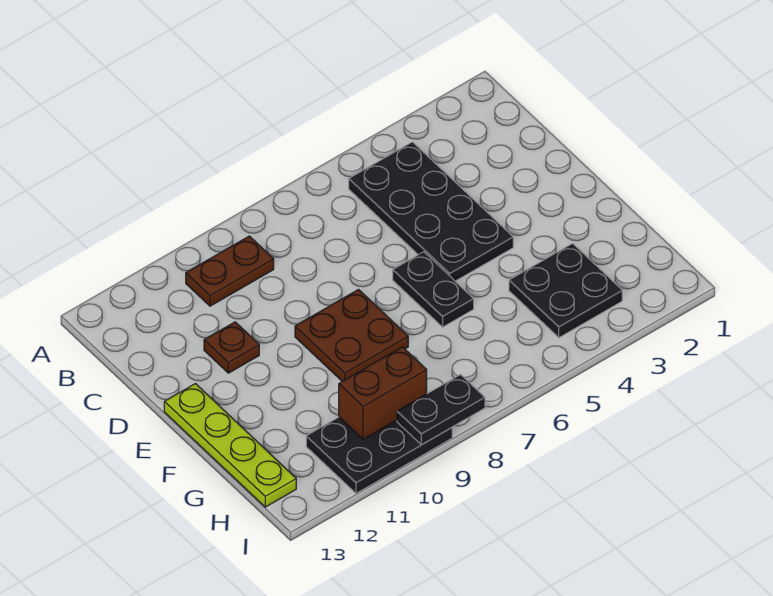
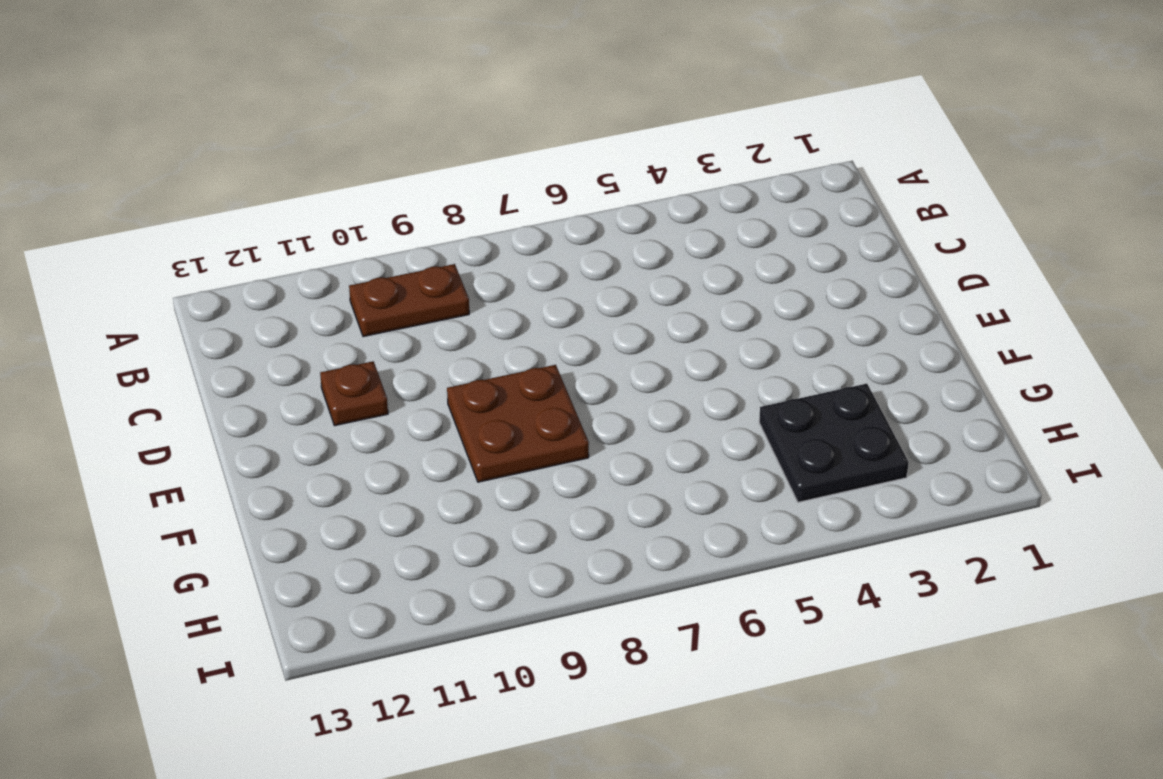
none -> black 2x4 plate [349,142,513,281]
none -> black 1x2 plate [393,252,474,327]

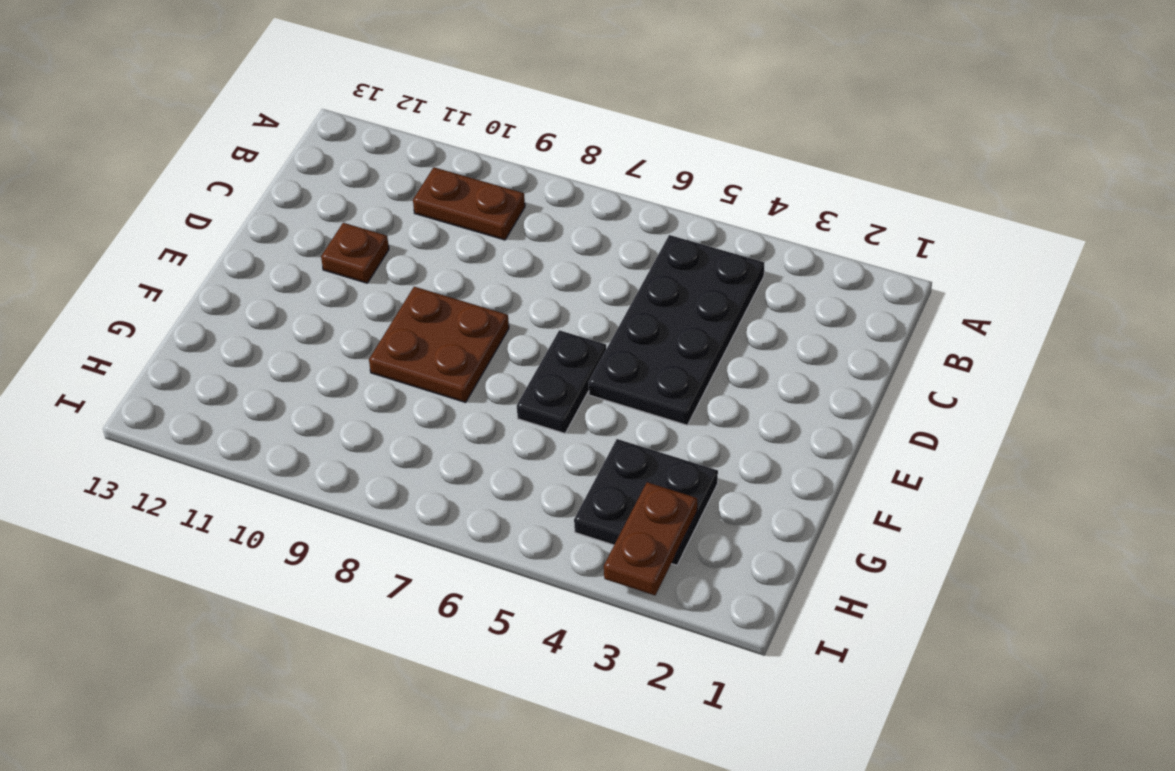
brown 1x2 plate [604,482,697,595] -> none
none -> lime 1x4 plate [164,384,296,507]
none -> black 2x3 plate [306,417,452,493]

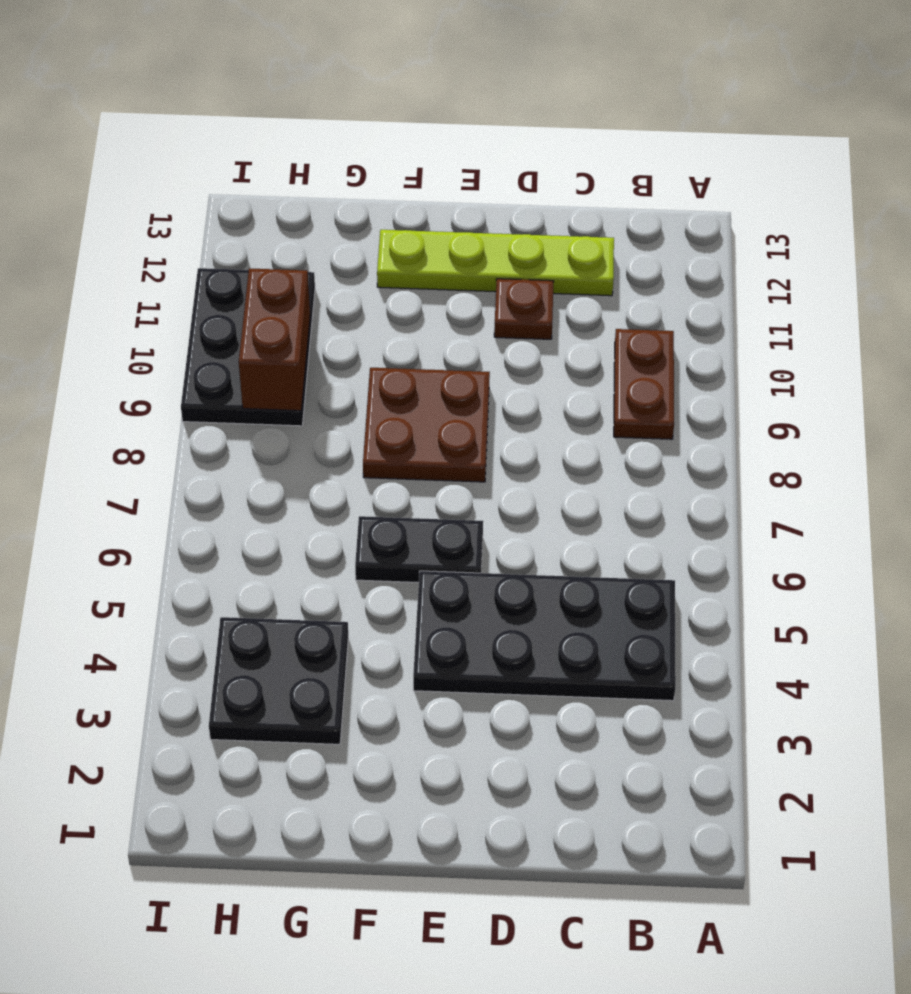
lime 1x4 plate [377,230,614,296] -> lime 1x4 plate moved to [164,384,296,507]
none -> black 1x2 plate [397,375,485,445]

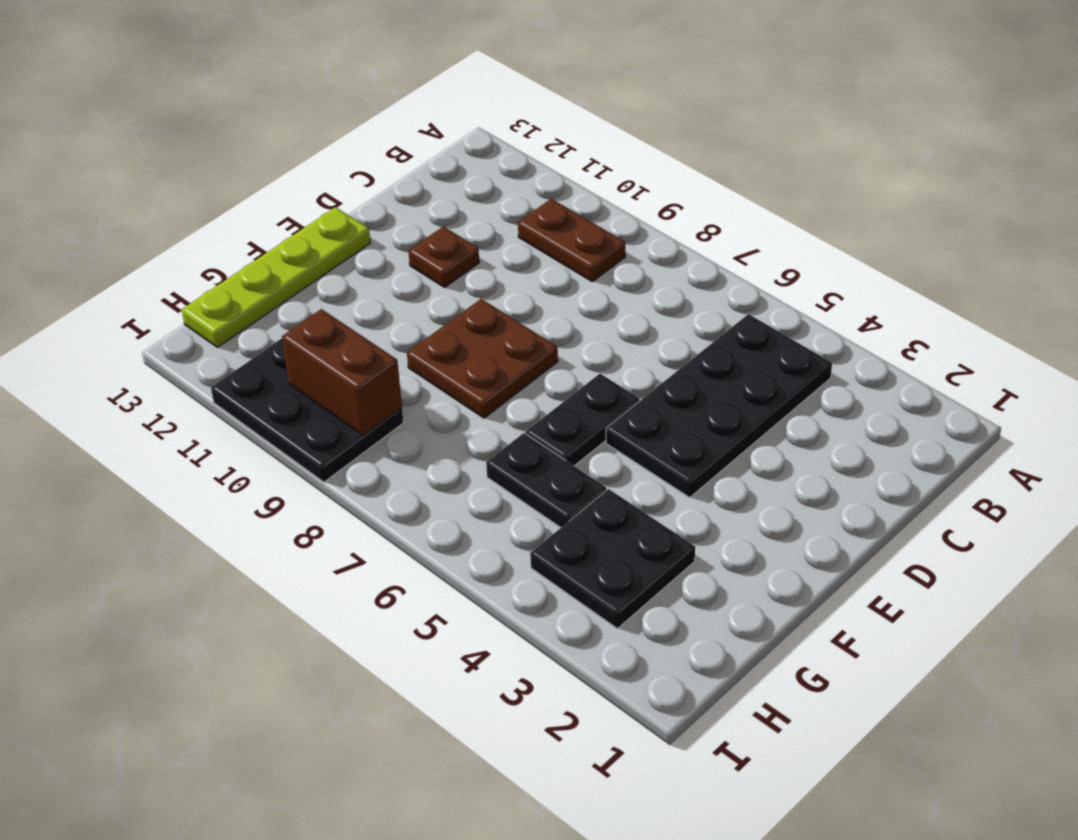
black 1x2 plate [486,433,606,527] -> black 1x2 plate moved to [397,375,485,445]

